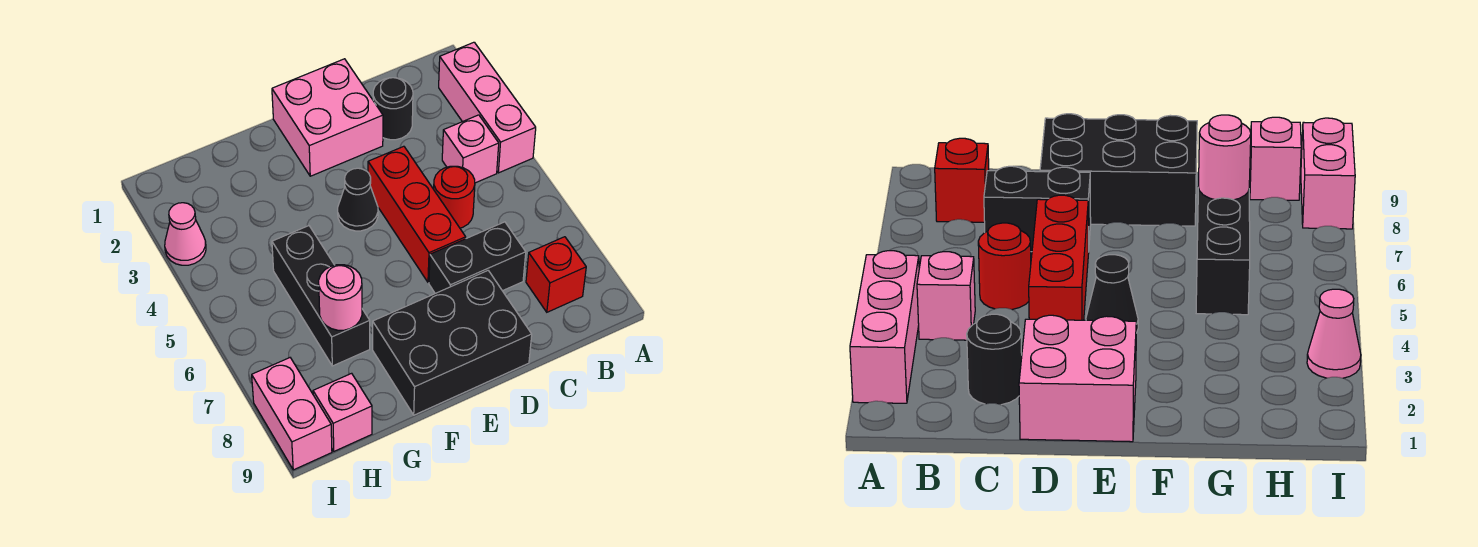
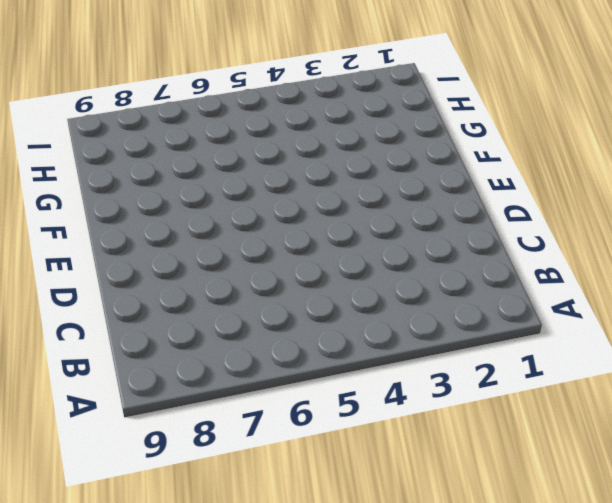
none -> pink 1x3 brick [439,42,536,173]
none -> pink 1x1 brick [442,115,499,183]
none -> red 1x1 brick [526,237,586,312]

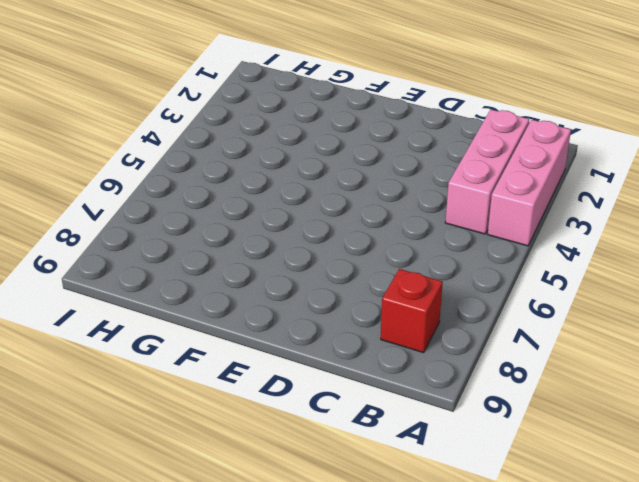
pink 1x3 brick [445,110,529,234] -> pink 1x1 brick [442,115,499,183]
none -> black 1x1 round brick [373,78,413,140]
none -> red 1x1 round brick [434,166,475,228]
none -> black 1x2 brick [429,222,526,293]

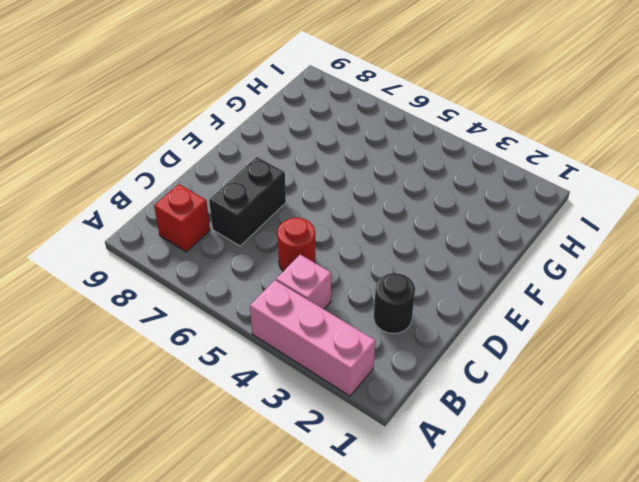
none -> pink 2x2 brick [272,59,383,176]
none -> red 1x3 brick [368,146,466,282]
none -> black 2x3 brick [373,271,532,415]

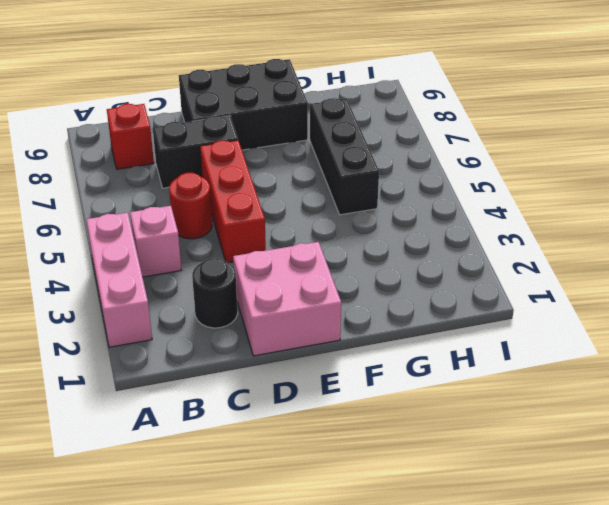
none -> black 1x1 cone [338,168,378,231]
none -> pink 1x1 brick [313,373,372,451]
none -> pink 1x1 cone [165,203,206,265]

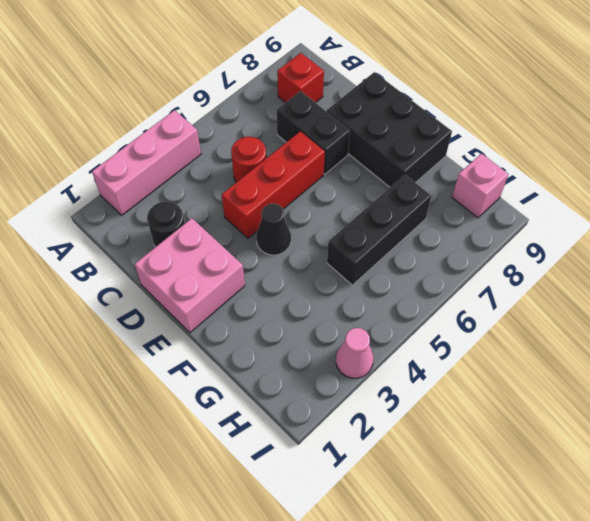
none -> pink 1x1 brick [442,115,499,183]
none -> pink 1x2 brick [252,358,332,470]
none -> pink 1x1 round brick [319,265,362,330]

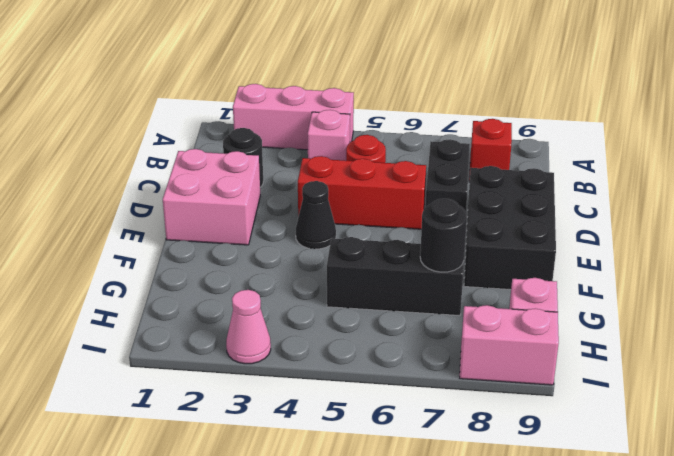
black 1x1 round brick [420,199,467,272] -> pink 1x1 round brick [319,265,362,330]

